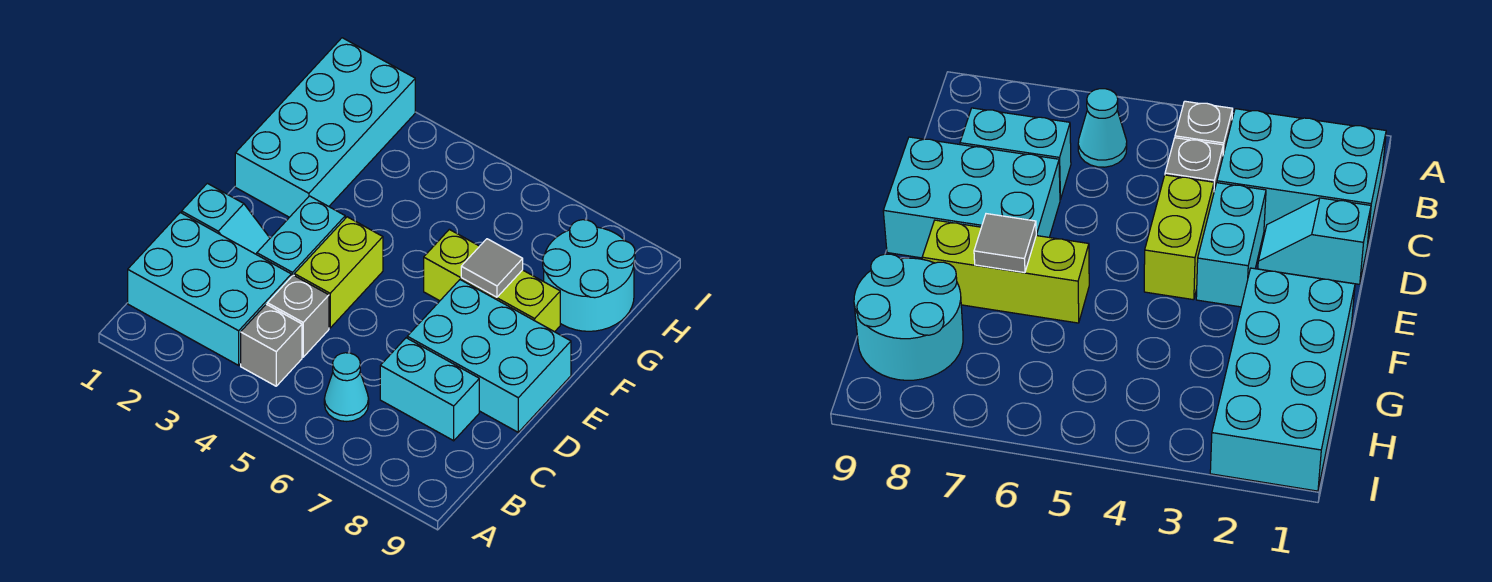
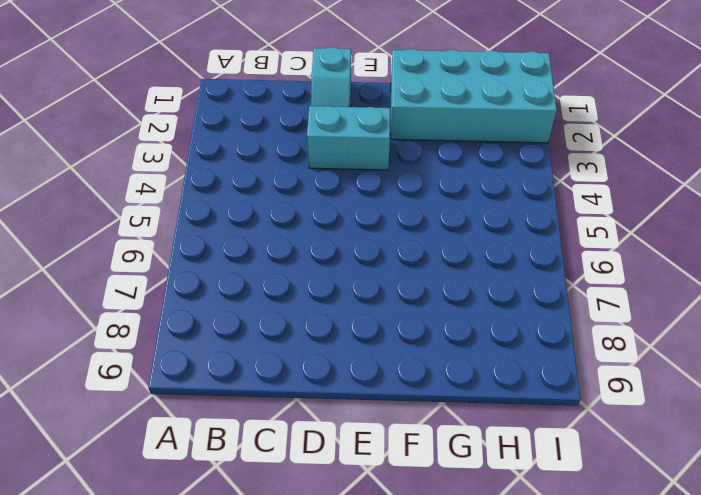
none -> cyan 2x3 brick [128,213,291,365]
none -> grey 1x1 brick [241,304,302,386]
none -> cyan 1x1 cone [324,353,369,422]

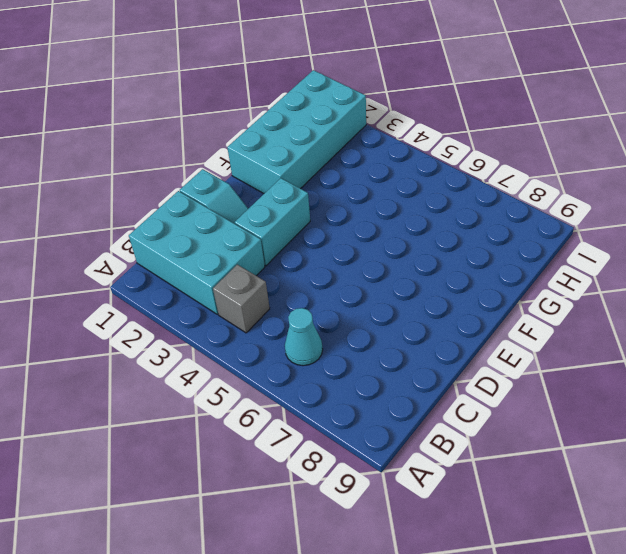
none -> grey 1x1 brick [267,275,329,357]
none -> cyan 1x2 brick [380,338,479,441]
none -> lime 1x2 brick [294,217,383,328]

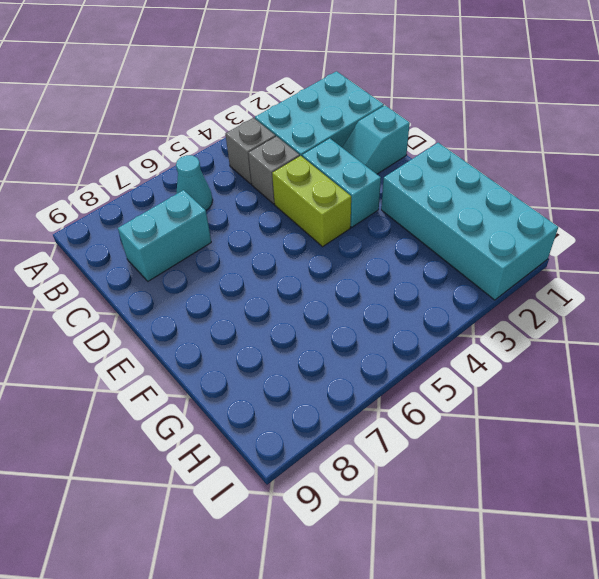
none -> cyan 2x3 brick [407,280,571,432]
none -> lime 1x3 brick [424,229,560,332]
none -> cyan 2x2 round brick [543,220,635,331]

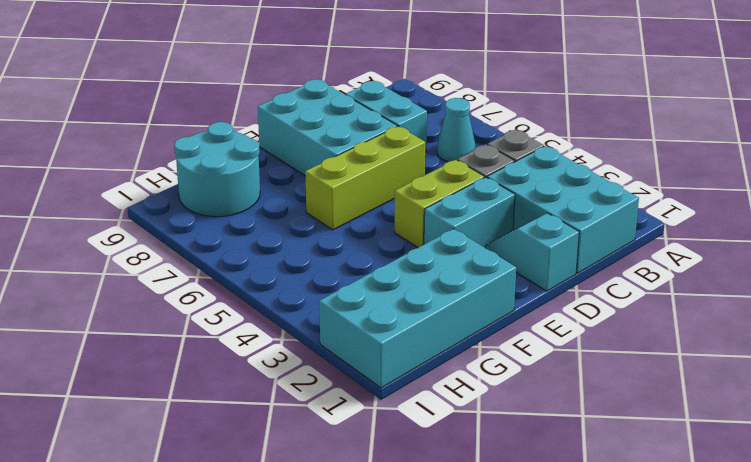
lime 1x3 brick [305,126,425,230] -> lime 1x3 brick turned to [424,229,560,332]
none -> grey 1x1 tile [461,239,523,297]

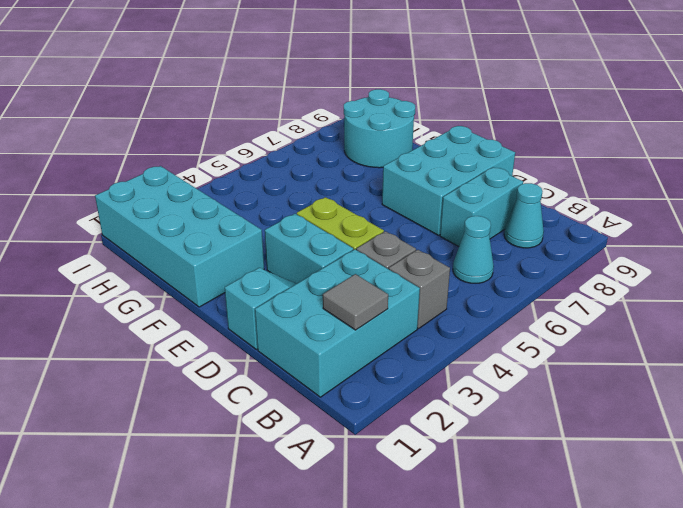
grey 1x1 tile [323,274,388,330] -> grey 1x1 tile moved to [461,239,523,297]
cyan 1x1 cone [504,183,544,248] -> none
none -> lime 1x3 brick [424,229,560,332]

